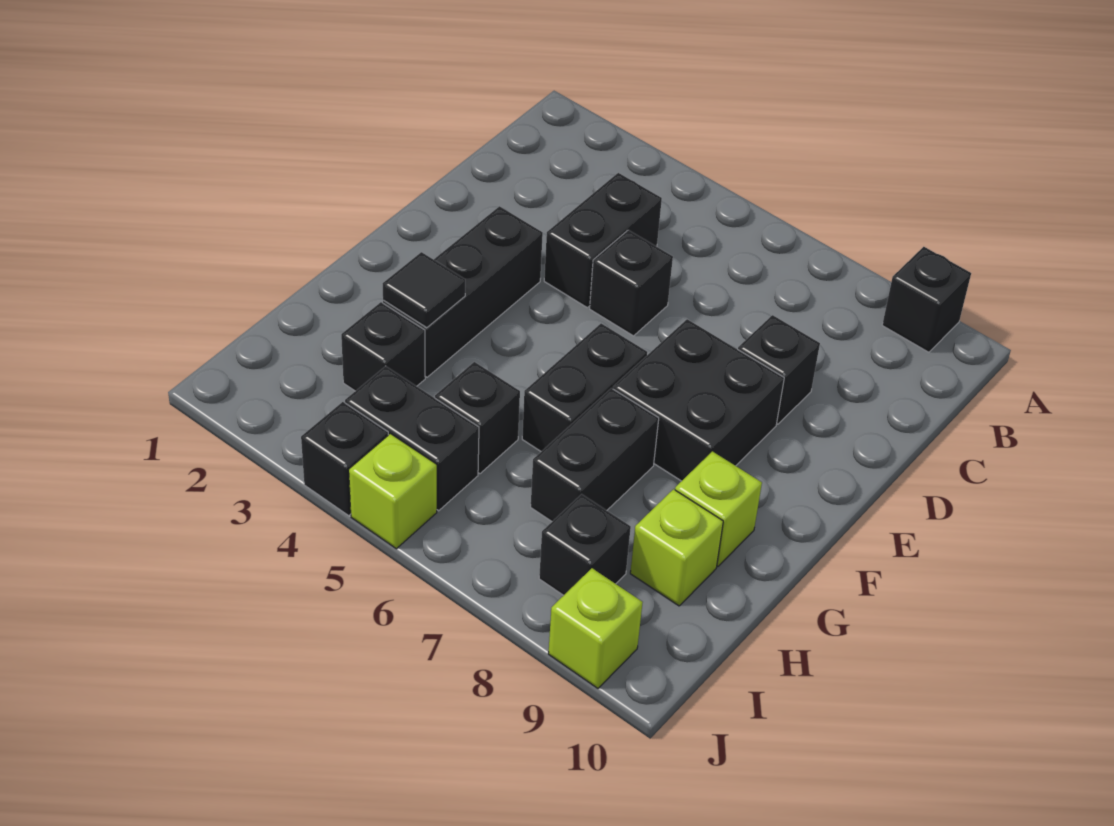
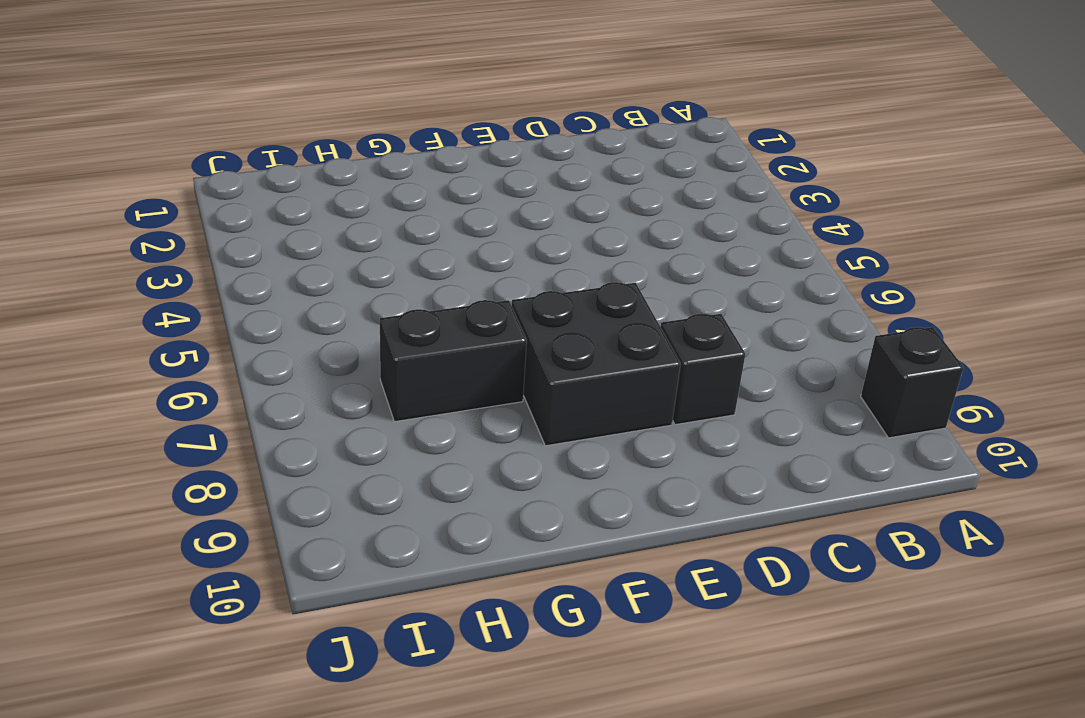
none -> black 1x2 brick [544,173,662,307]
none -> black 1x1 brick [590,230,673,336]
none -> black 1x3 brick [383,206,543,377]

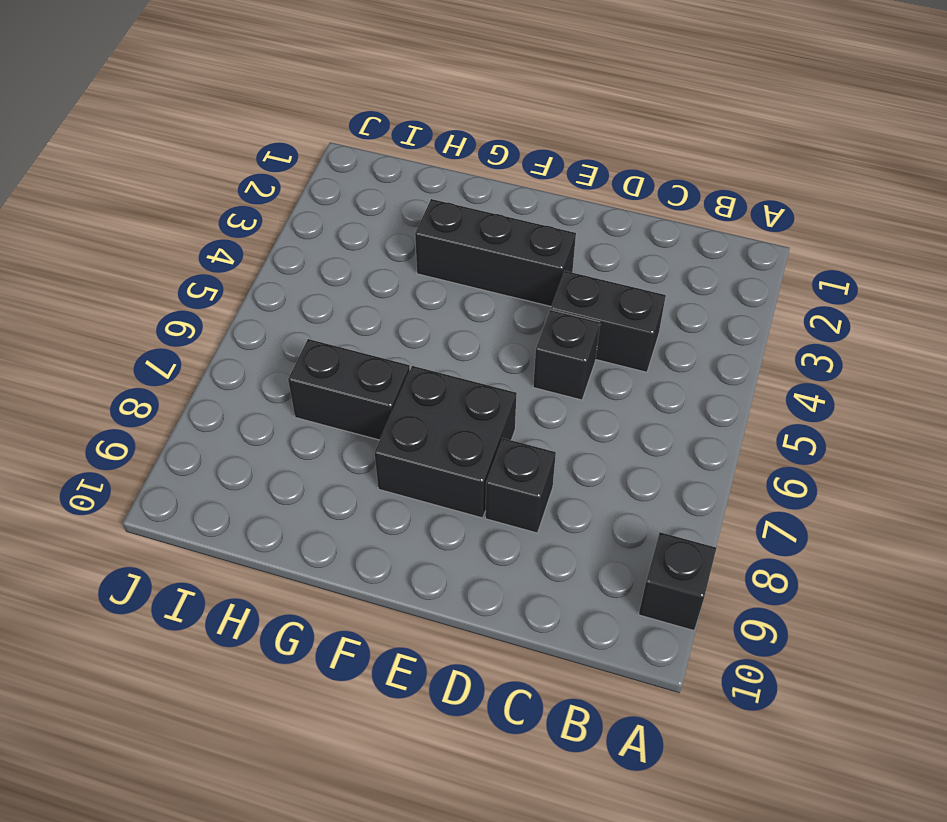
none -> black 1x2 brick [522,323,647,451]
none -> lime 1x1 brick [675,451,762,566]
none -> black 1x1 brick [341,302,425,391]

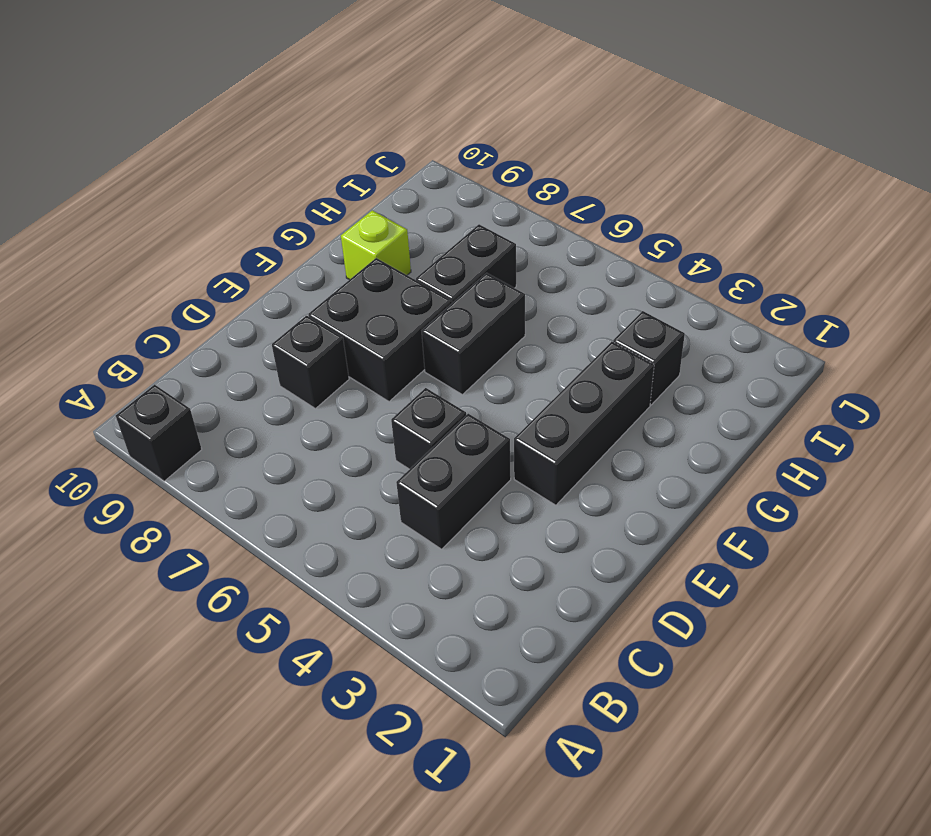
none -> black 1x1 brick [435,362,520,474]
none -> lime 1x1 brick [630,489,723,606]
none -> black 1x2 brick [345,366,479,511]

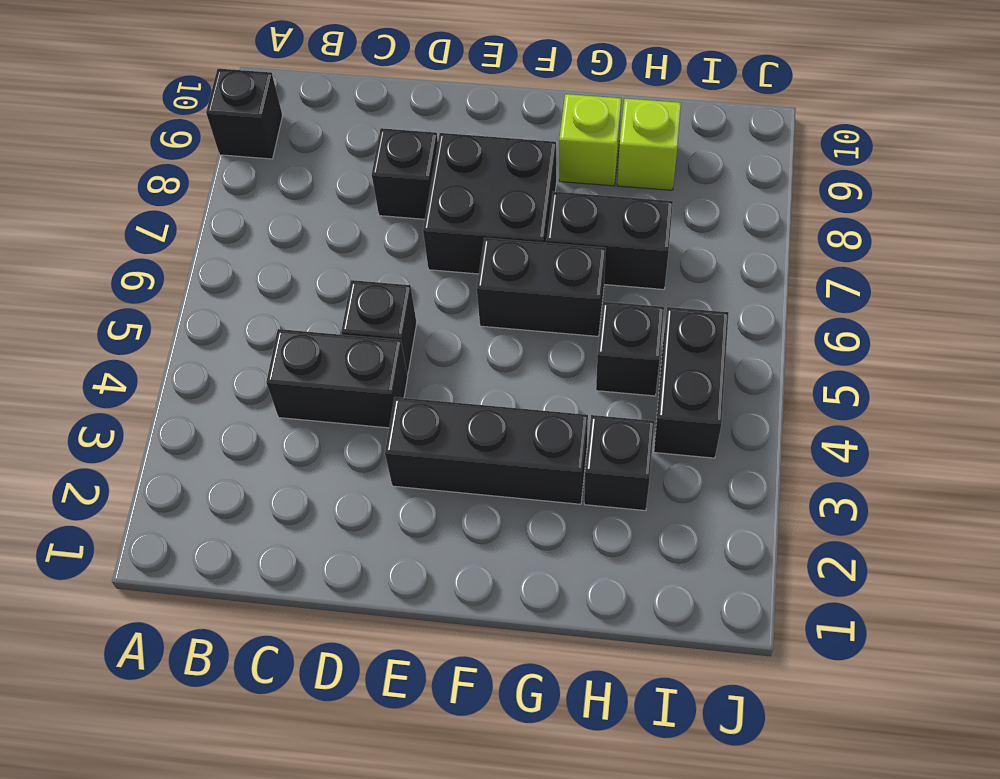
none -> black 1x1 brick [539,494,631,595]
none -> black 1x1 brick [301,402,388,516]
none -> lime 1x1 brick [349,434,437,549]

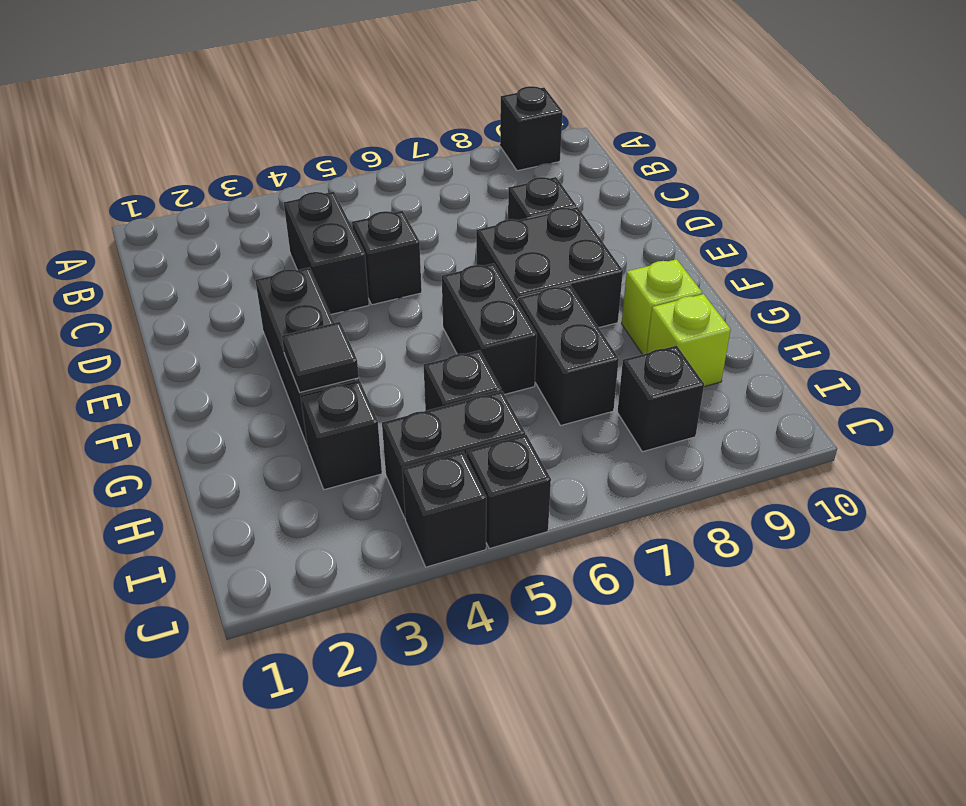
black 1x1 brick [467,435,551,549] -> lime 1x1 brick [349,434,437,549]
none -> lime 1x1 brick [548,568,643,688]

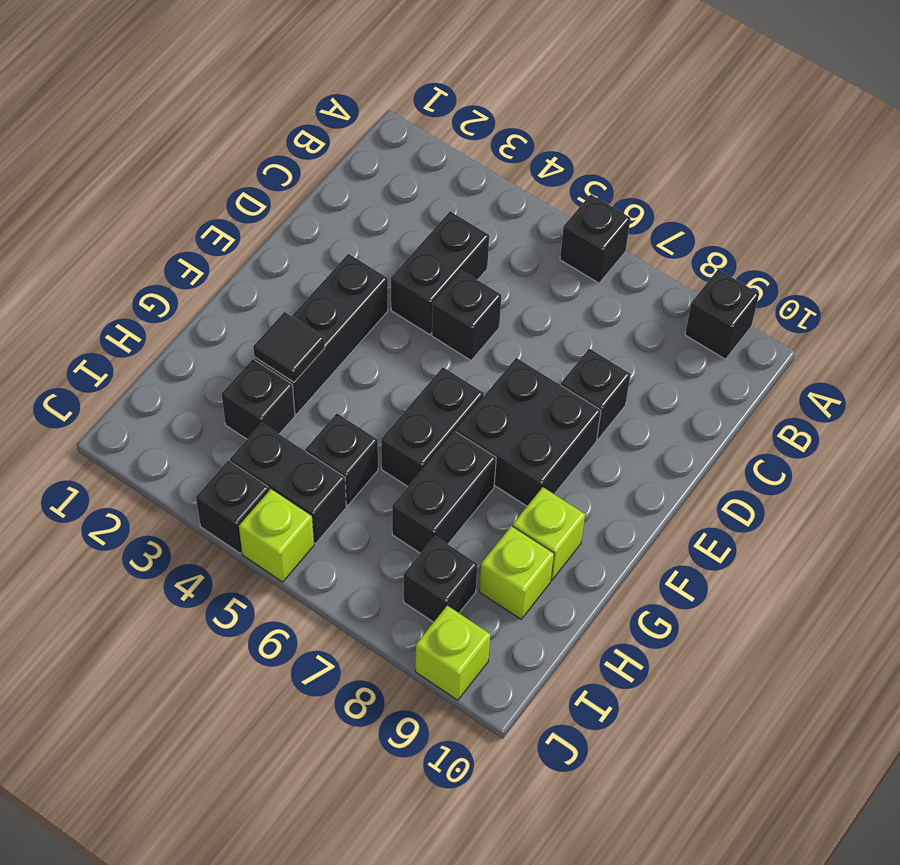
black 1x1 brick [560,195,630,283] -> none

